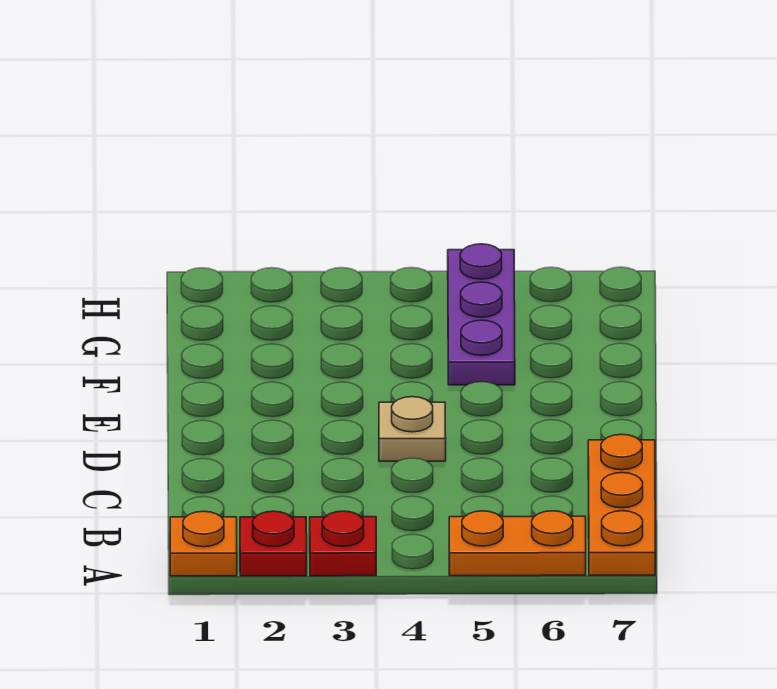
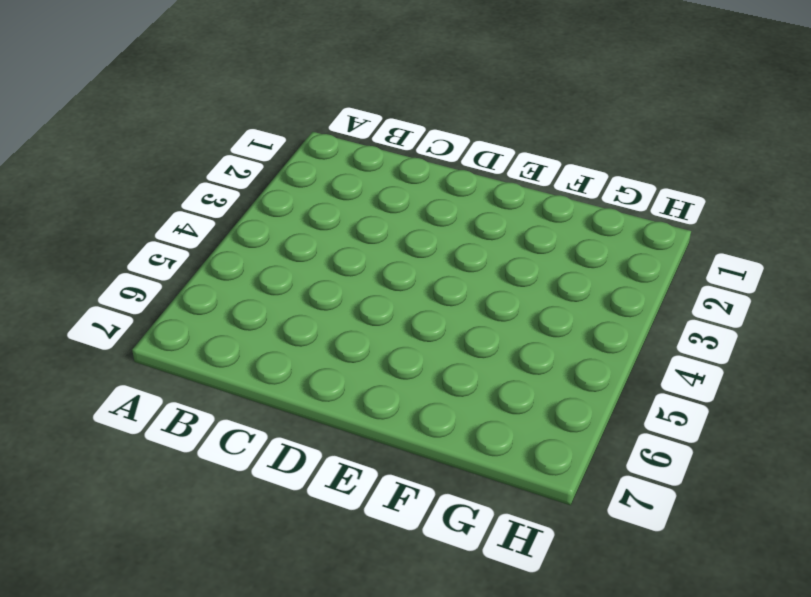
none -> orange 1x1 plate [170,511,237,576]
none -> red 1x1 plate [240,511,307,576]

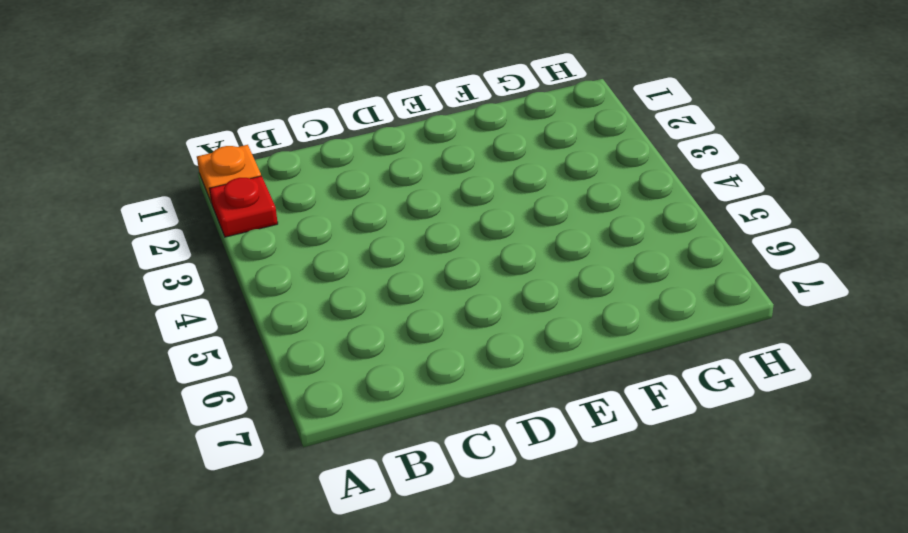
none -> red 1x1 plate [310,511,376,576]
none -> orange 1x2 plate [449,511,586,576]

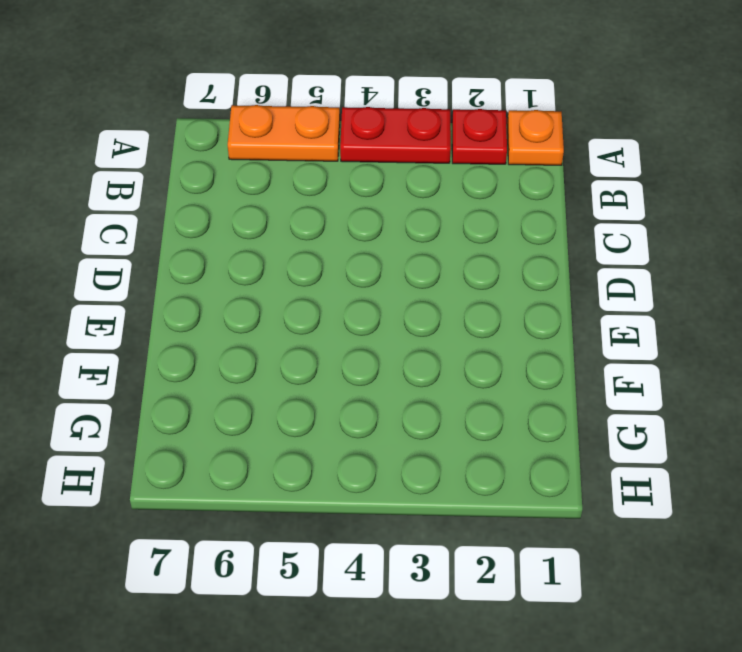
red 1x2 plate [340,107,451,163] -> red 1x1 plate [310,511,376,576]
none -> orange 1x3 plate [588,434,655,575]
none -> tan 1x1 plate [379,397,446,461]

